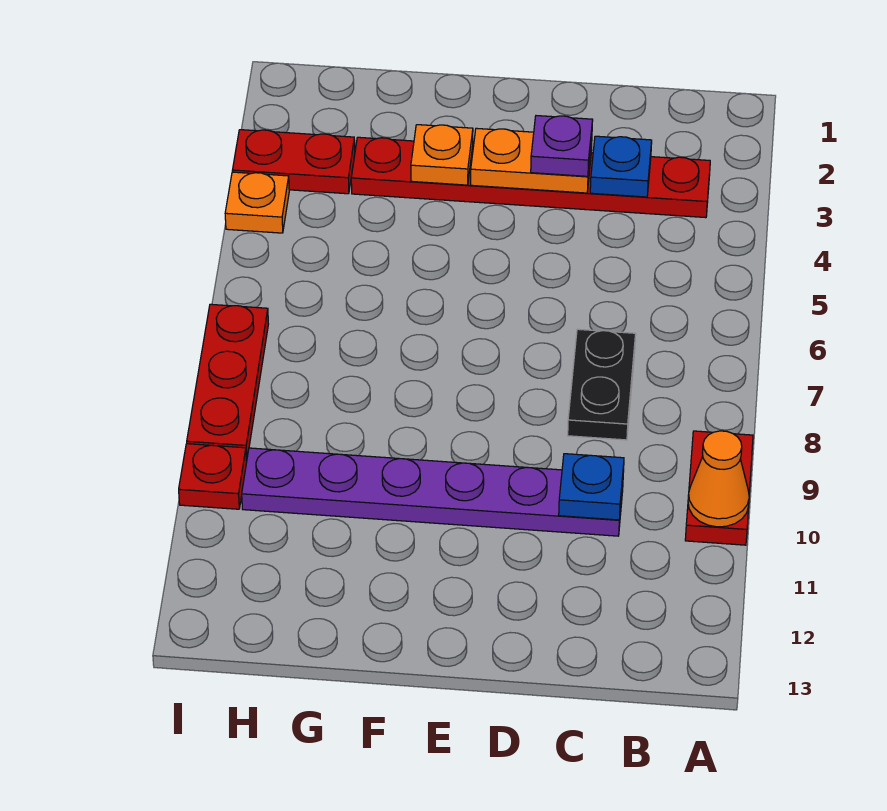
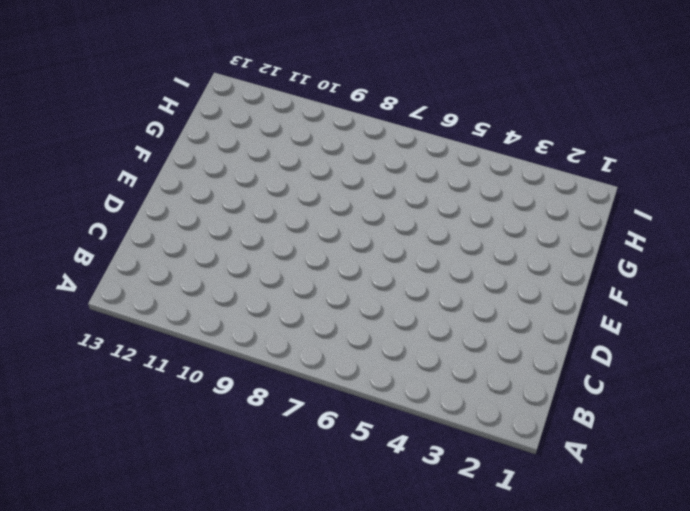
none -> red 1x2 plate [685,431,753,545]
none -> red 1x6 plate [351,137,710,218]
none -> black 1x2 plate [568,329,636,440]

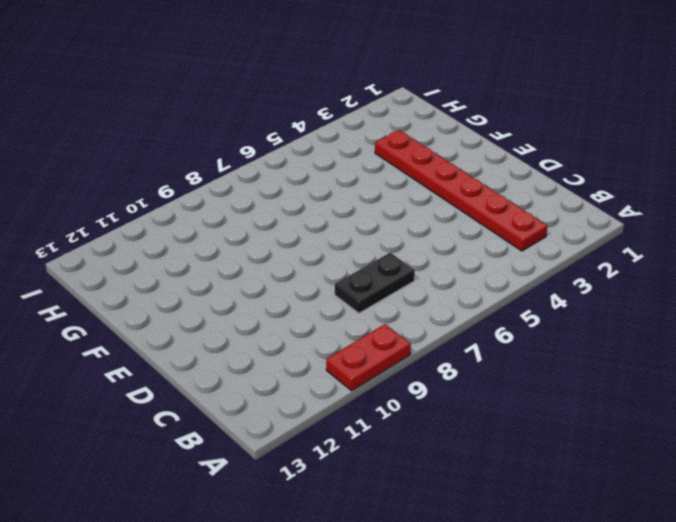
none -> purple 1x6 plate [242,448,623,536]
none -> red 1x2 plate [232,130,355,194]
none -> orange 1x1 plate [225,172,289,233]

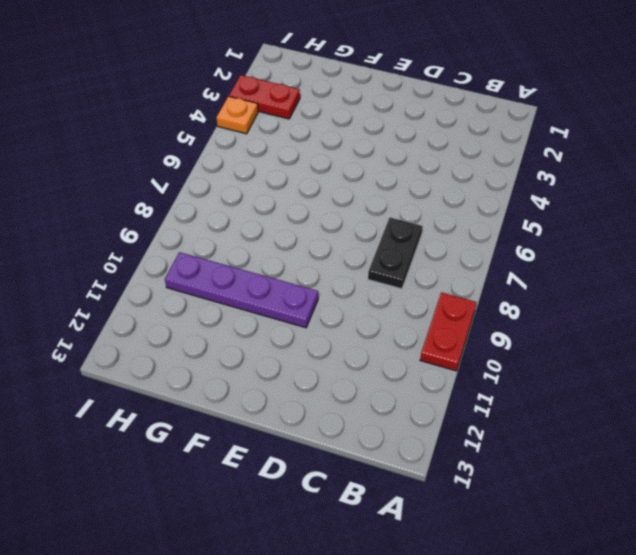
purple 1x4 plate [165,252,318,328] -> purple 1x6 plate [242,448,623,536]
none -> red 1x6 plate [351,137,710,218]
none -> red 1x3 plate [187,304,268,461]
none -> red 1x1 plate [179,444,247,509]

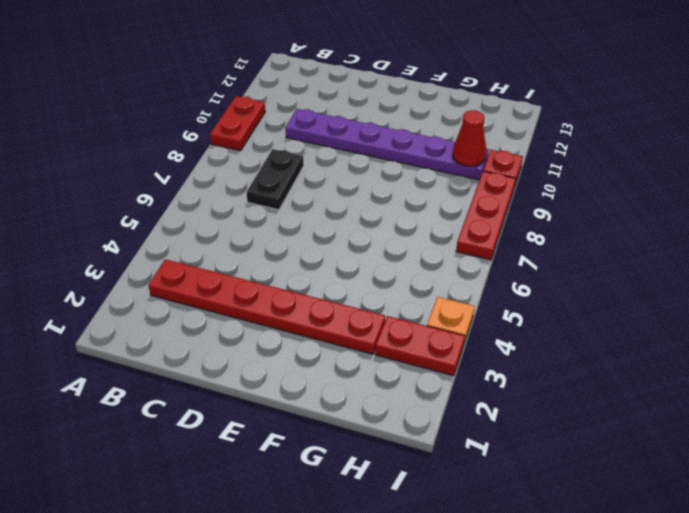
red 1x1 cone [453,110,486,166] -> none
none -> orange 1x1 cone [688,431,749,527]
none -> blue 1x1 plate [590,136,652,197]
none -> blue 1x1 plate [559,454,624,520]

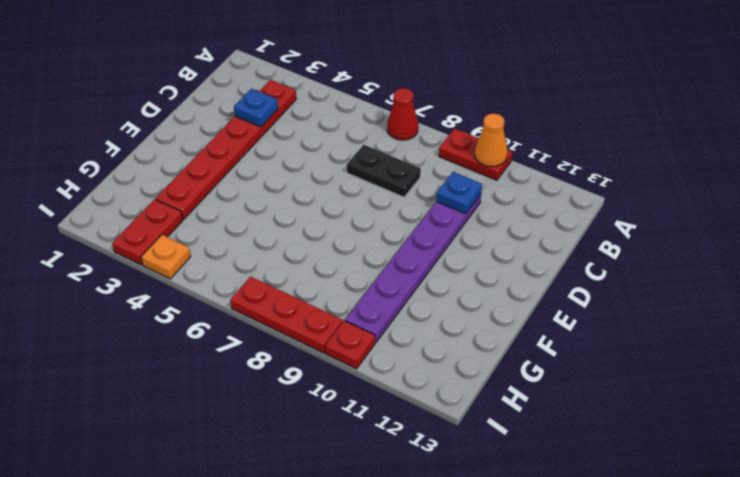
red 1x1 cone [387,88,418,140] -> none
none -> orange 1x2 plate [471,128,592,193]
none -> orange 1x1 plate [411,125,473,185]
none -> purple 1x1 plate [531,116,593,176]

